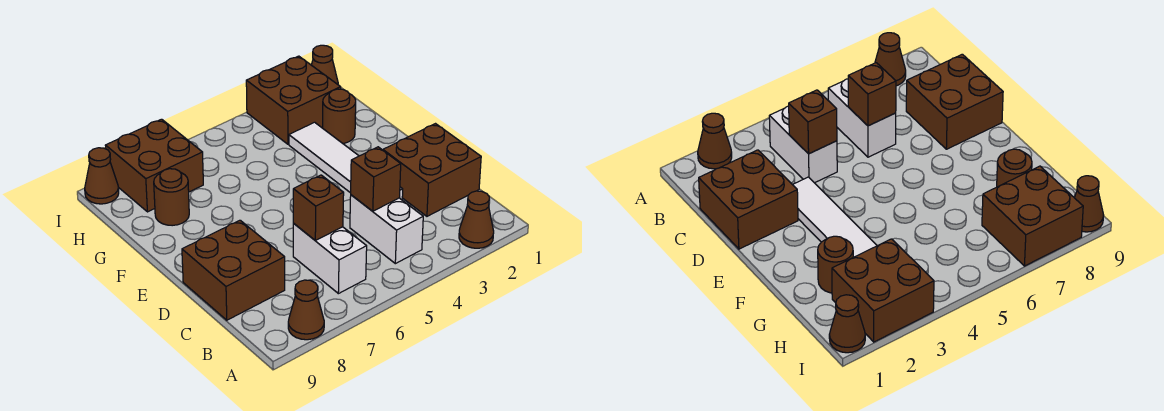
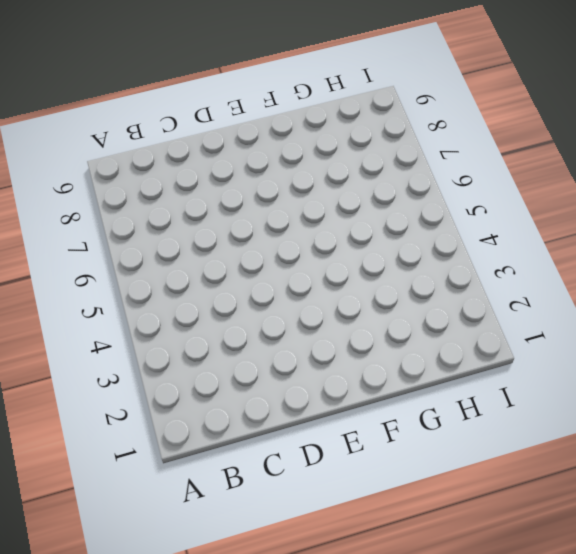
none -> brown 1x1 cone [459,191,494,248]
none -> brown 1x1 cone [288,280,324,340]
none -> white 1x2 brick [350,195,423,264]

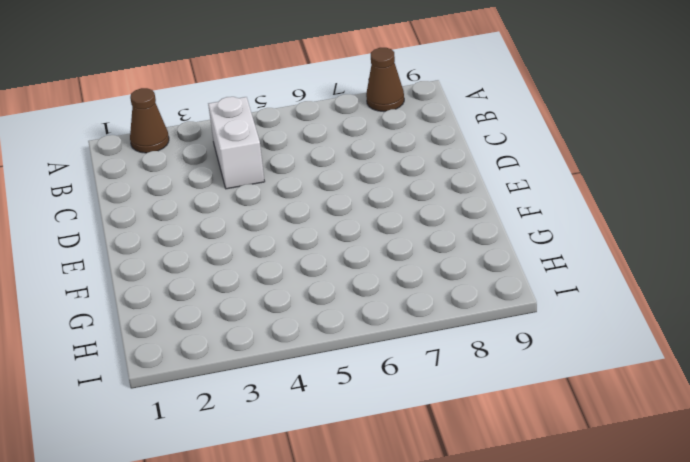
none -> white 1x2 brick [293,224,367,294]
none -> brown 2x2 brick [383,124,481,216]
none -> brown 2x2 brick [182,220,285,320]

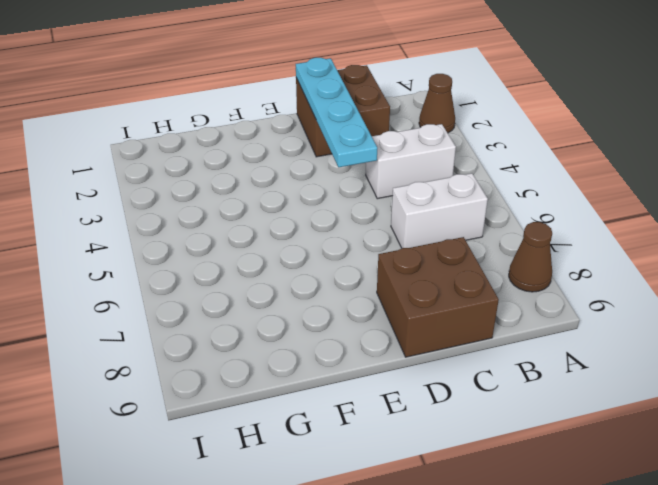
cyan 1x4 plate [296,58,377,167] -> none
none -> white 1x4 tile [289,122,403,200]
none -> brown 1x1 round brick [323,89,356,143]
none -> brown 1x1 round brick [154,169,189,226]

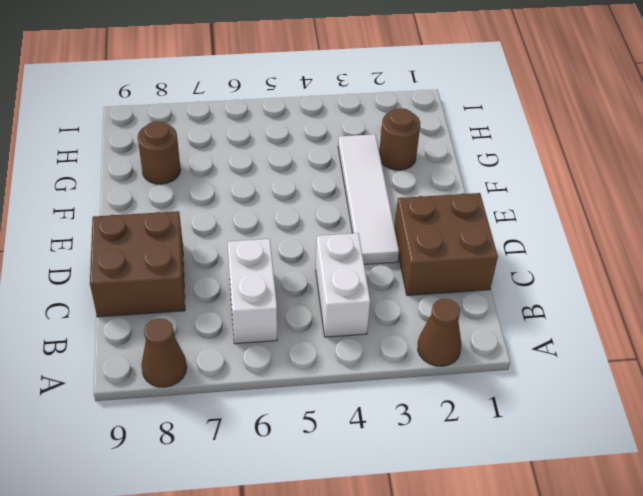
none -> brown 2x2 brick [246,56,341,144]
none -> brown 2x2 brick [105,119,203,212]
none -> brown 1x1 cone [312,45,338,84]

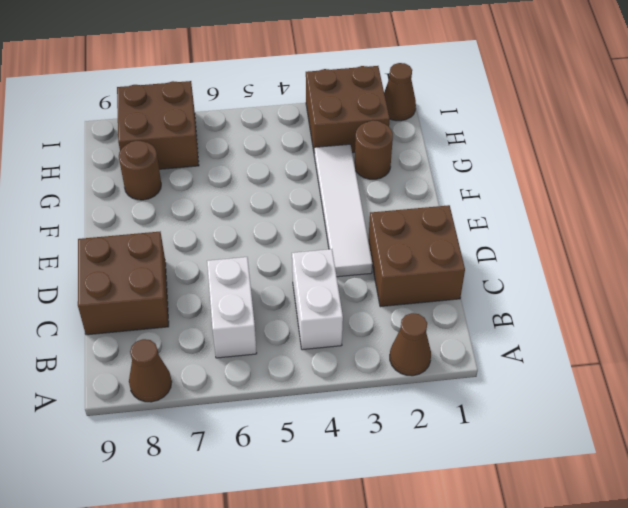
none -> brown 1x1 cone [85,148,119,204]
none -> brown 1x1 brick [351,147,401,211]
none -> brown 1x1 brick [293,175,344,240]

